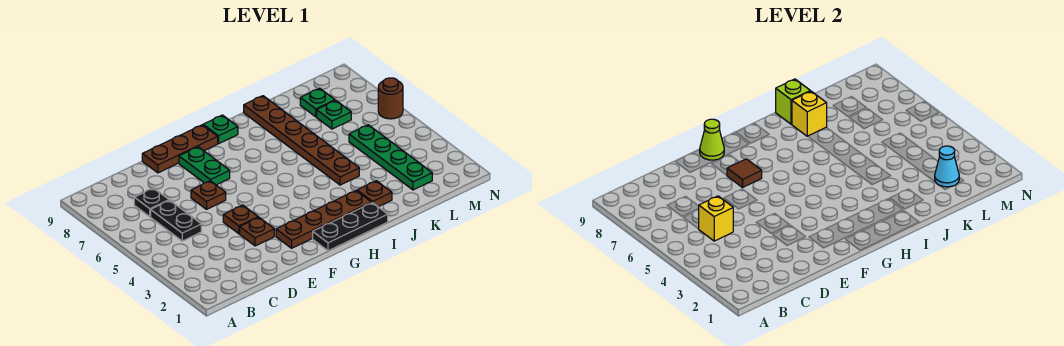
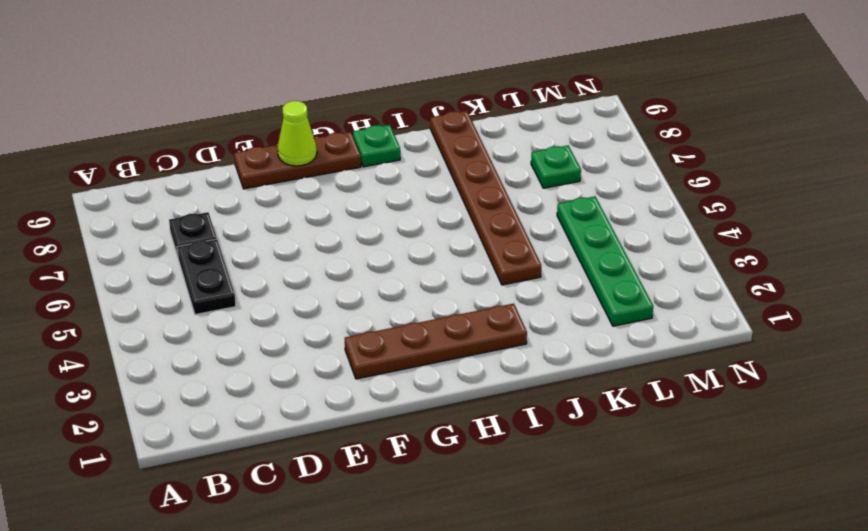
none -> brown 1x1 plate [240,217,274,246]
none -> brown 1x1 plate [223,205,258,234]
none -> brown 1x1 plate [191,181,226,209]

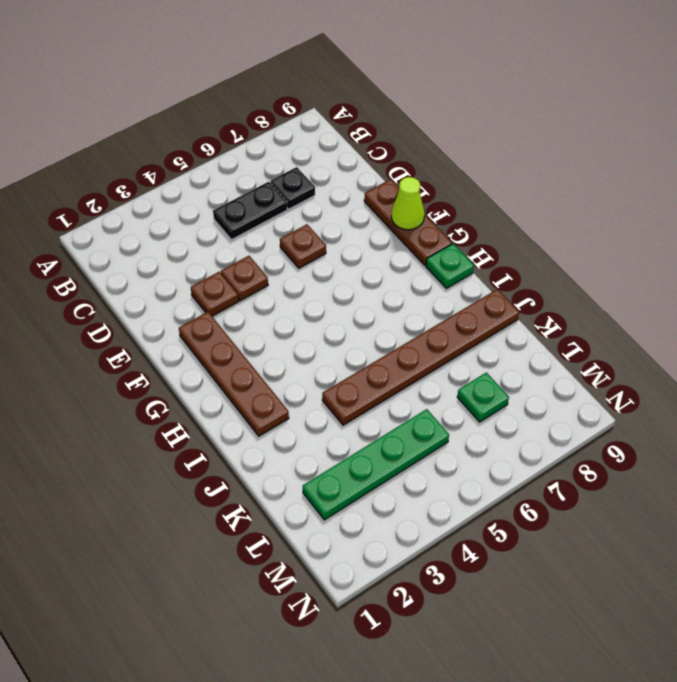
none -> green 1x2 plate [179,147,230,185]
none -> black 1x3 plate [313,203,388,251]
none -> brown 1x1 plate [357,181,392,207]

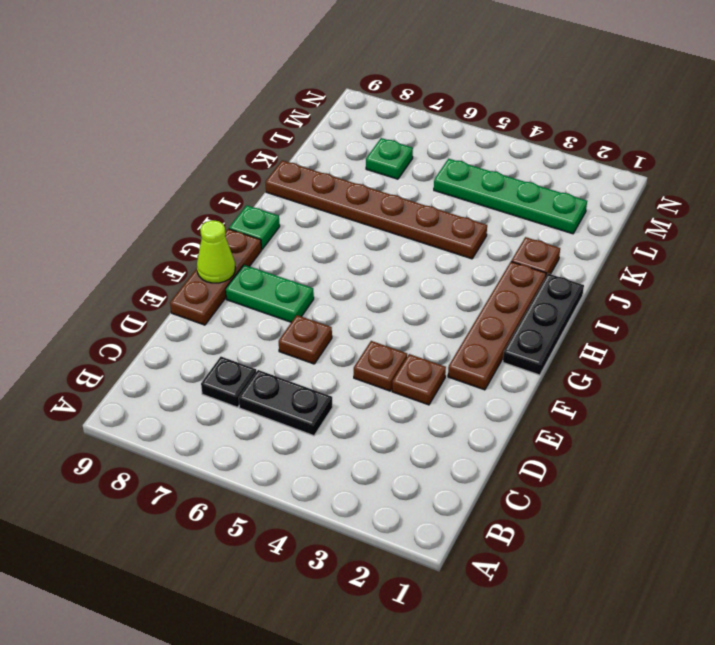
none -> green 1x1 plate [300,88,335,117]
none -> brown 1x1 round brick [378,78,403,119]
none -> yellow 1x1 brick [698,196,733,241]

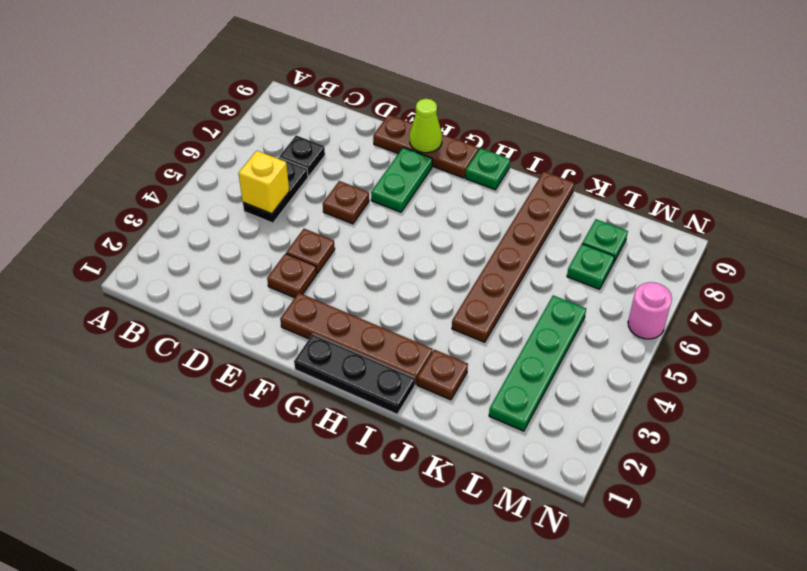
pink 1x1 round brick [628,282,672,339] -> brown 1x1 round brick [378,78,403,119]
none -> brown 1x1 tile [727,159,762,187]
none -> yellow 1x1 brick [792,91,827,136]
none -> lime 1x1 brick [776,79,810,124]

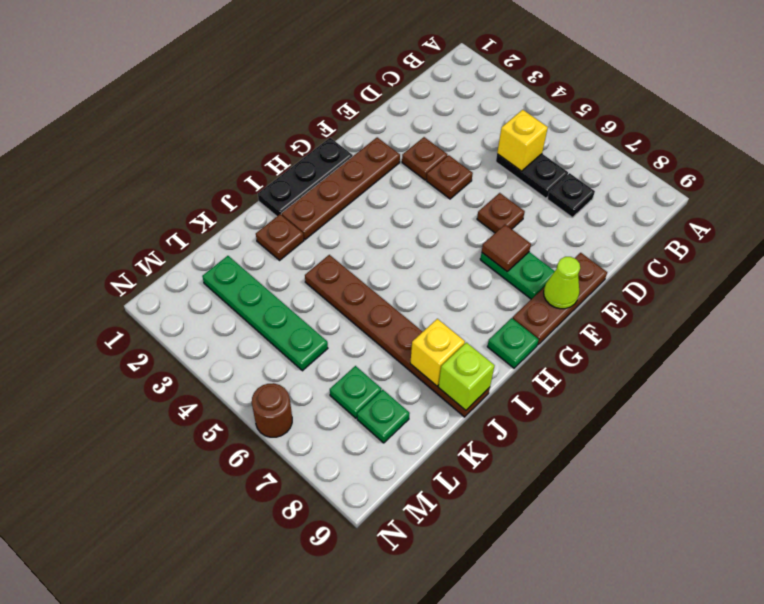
none -> cyan 1x1 cone [935,146,959,187]

